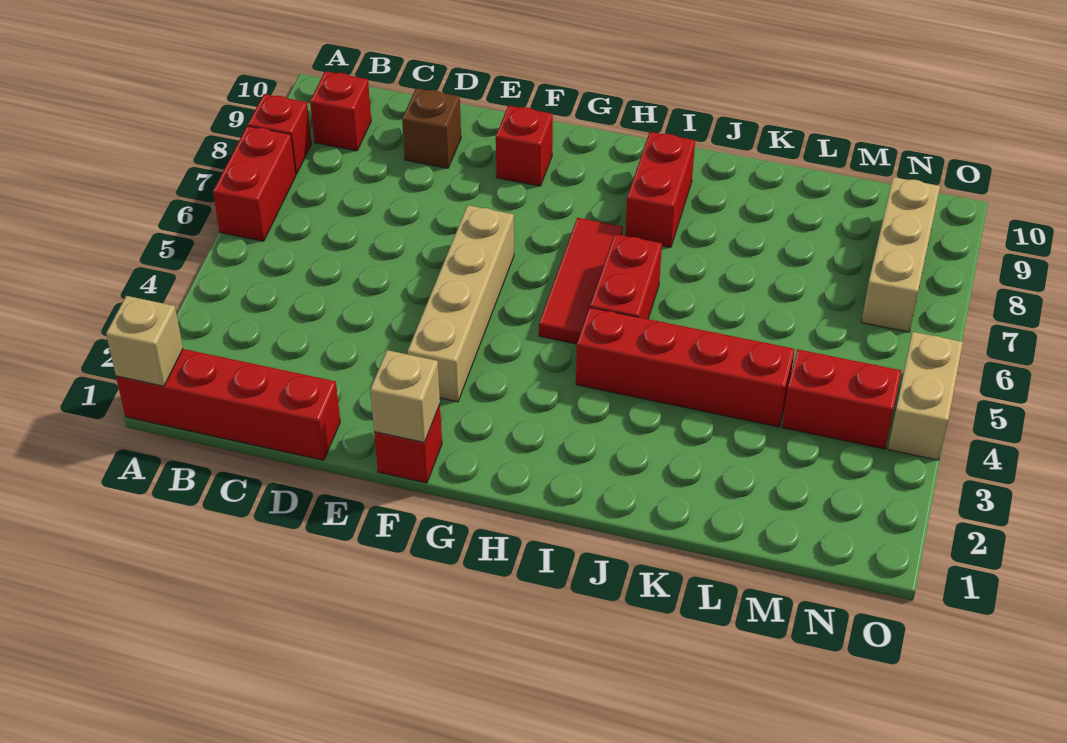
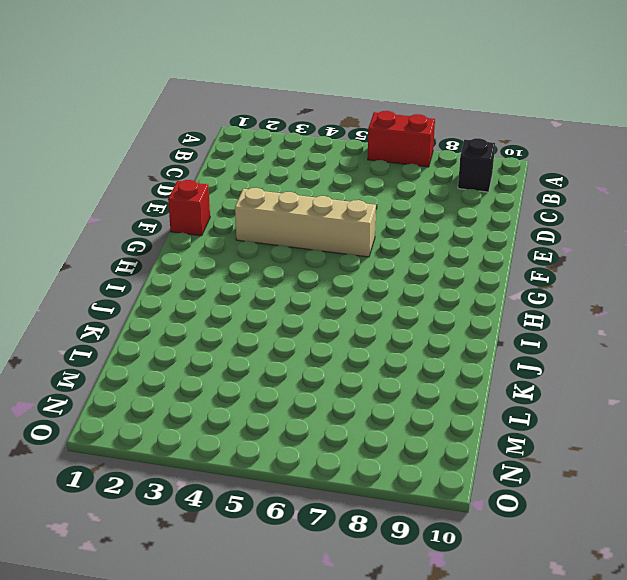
black 1x1 brick [458,138,495,192] -> red 1x1 brick [310,71,371,151]
none -> red 1x4 brick [116,349,340,460]
none -> red 1x1 brick [248,94,312,174]
none -> brown 1x1 brick [402,88,461,168]

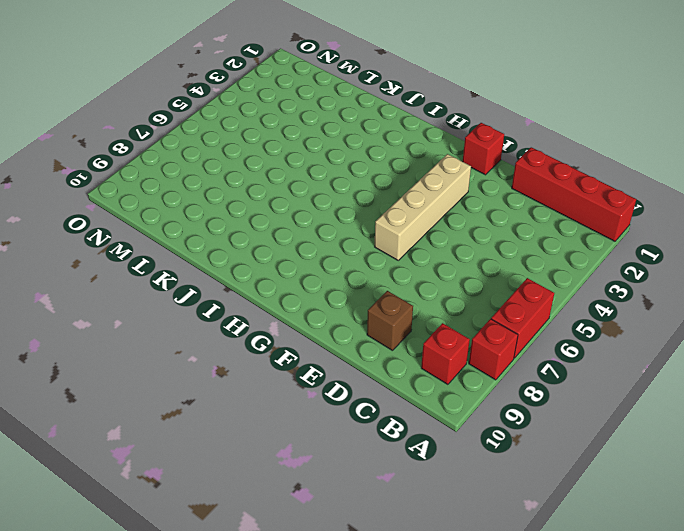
none -> red 1x1 brick [496,105,553,186]
none -> red 1x3 tile [539,218,623,344]
none -> red 1x4 brick [576,308,795,427]

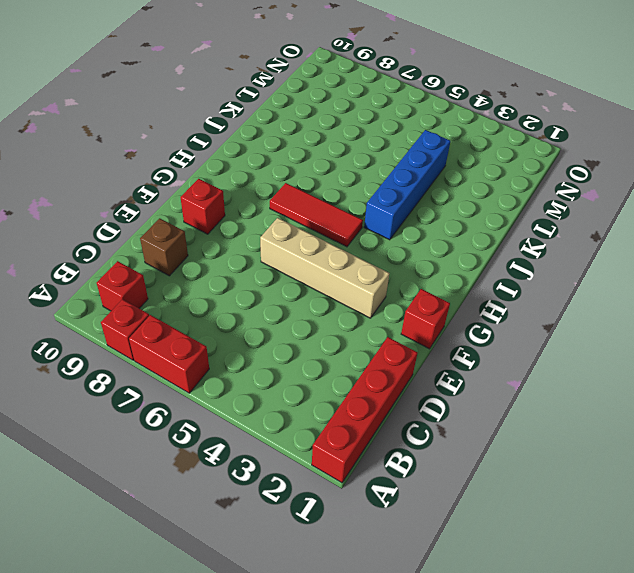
blue 1x4 brick [364,130,450,240] -> red 1x4 brick [576,308,795,427]
none -> red 1x2 brick [590,234,662,319]
none -> red 1x2 brick [625,132,695,248]
none -> red 1x2 brick [782,350,901,449]

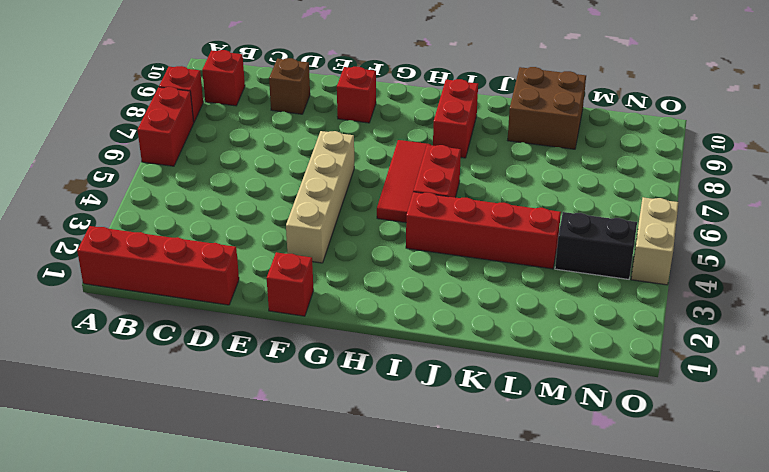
brown 2x2 brick [508,67,586,149] -> none
black 1x2 brick [555,212,637,279] -> red 1x2 brick [782,350,901,449]
none -> tan 1x3 brick [861,177,940,332]
none -> tan 1x1 brick [106,296,183,386]
none -> tan 1x1 brick [370,350,440,443]

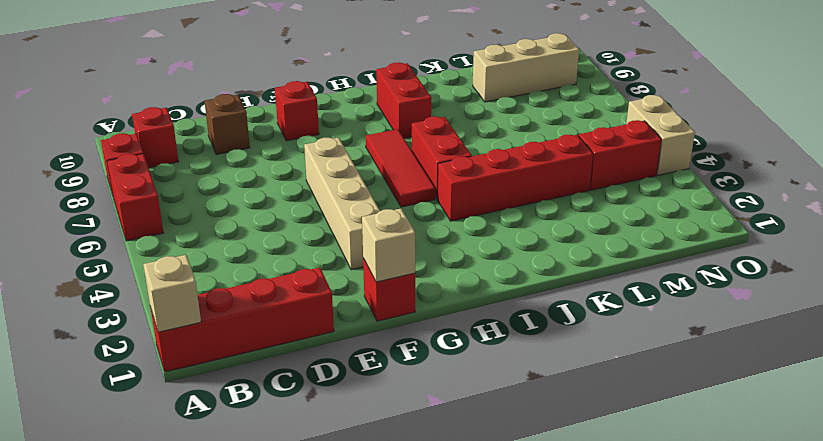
tan 1x3 brick [473,33,579,102] -> tan 1x3 brick turned to [861,177,940,332]

